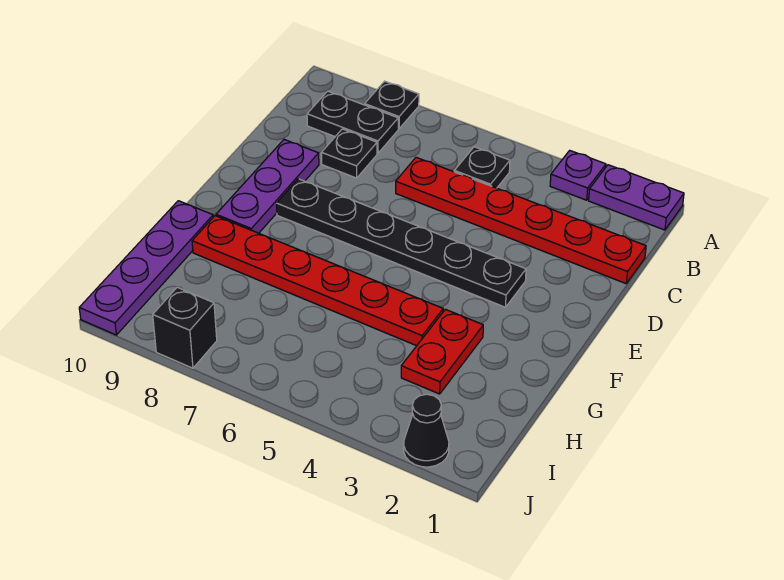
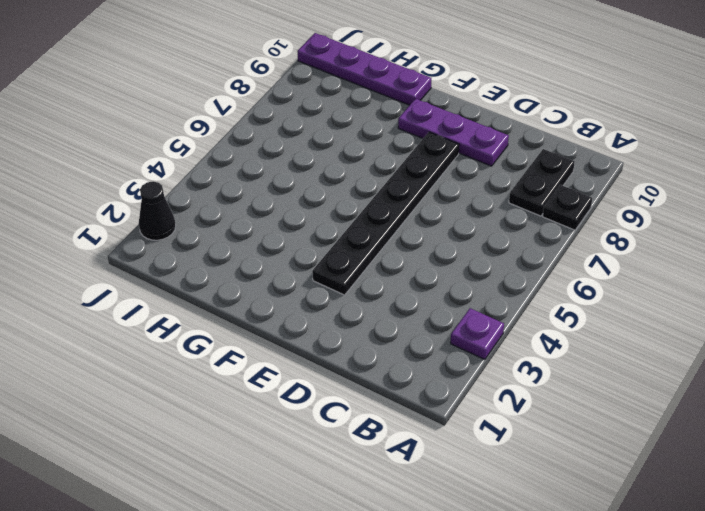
none -> purple 1x2 plate [589,165,684,230]
none -> black 1x1 plate [454,147,510,188]
none -> red 1x6 plate [396,157,646,284]

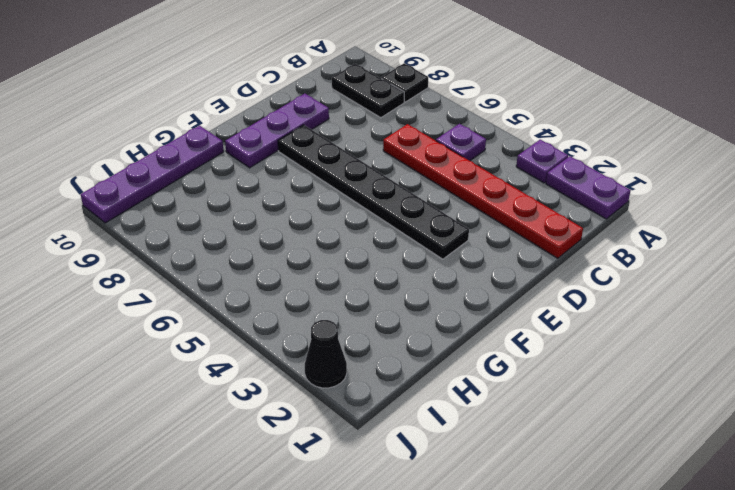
purple 1x1 plate [436,124,486,161] -> black 1x1 plate [454,147,510,188]
none -> black 1x1 plate [321,129,377,178]
none -> red 1x2 plate [401,309,483,394]
none -> red 1x6 plate [192,216,443,346]

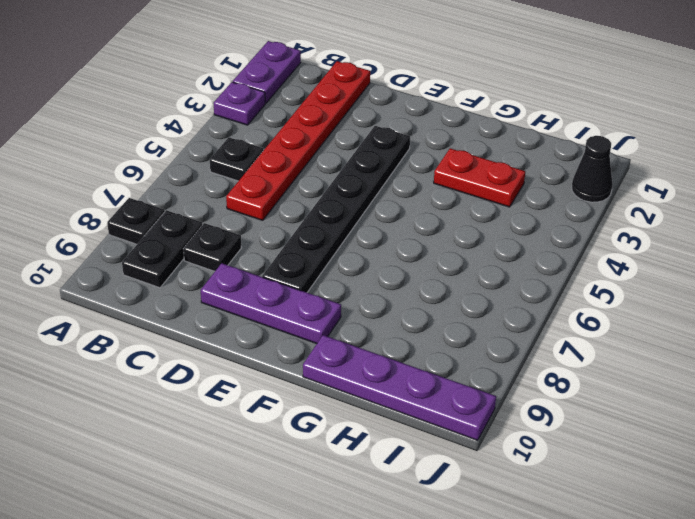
none -> red 1x6 plate [192,216,443,346]
none -> black 1x1 brick [153,287,217,368]

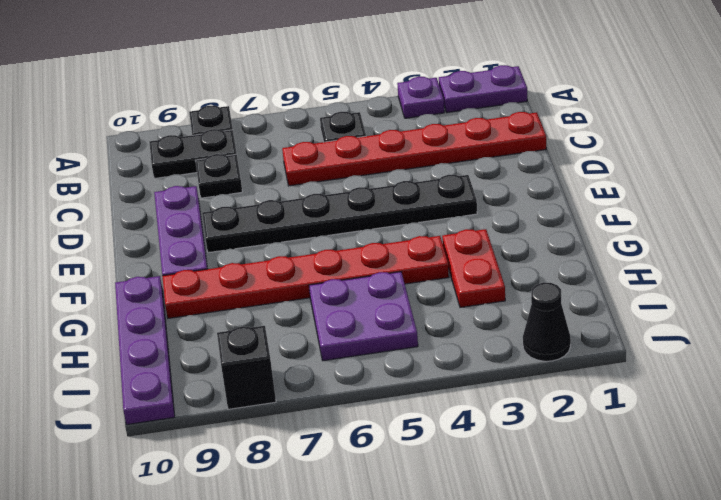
purple 2x2 plate [309,272,418,361] -> none

